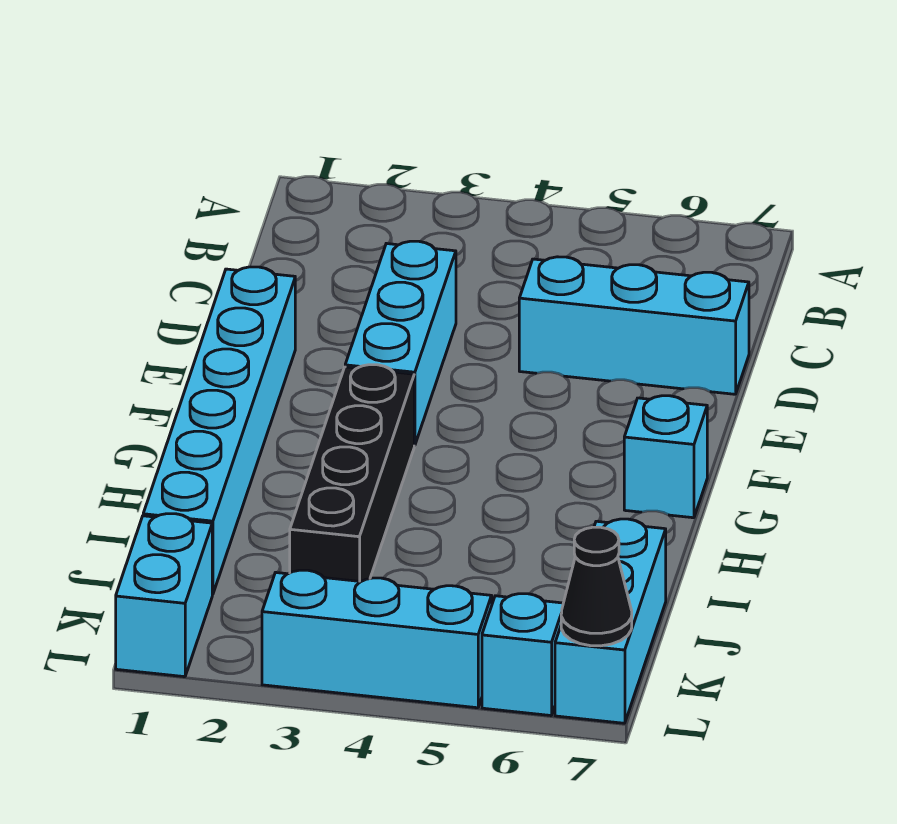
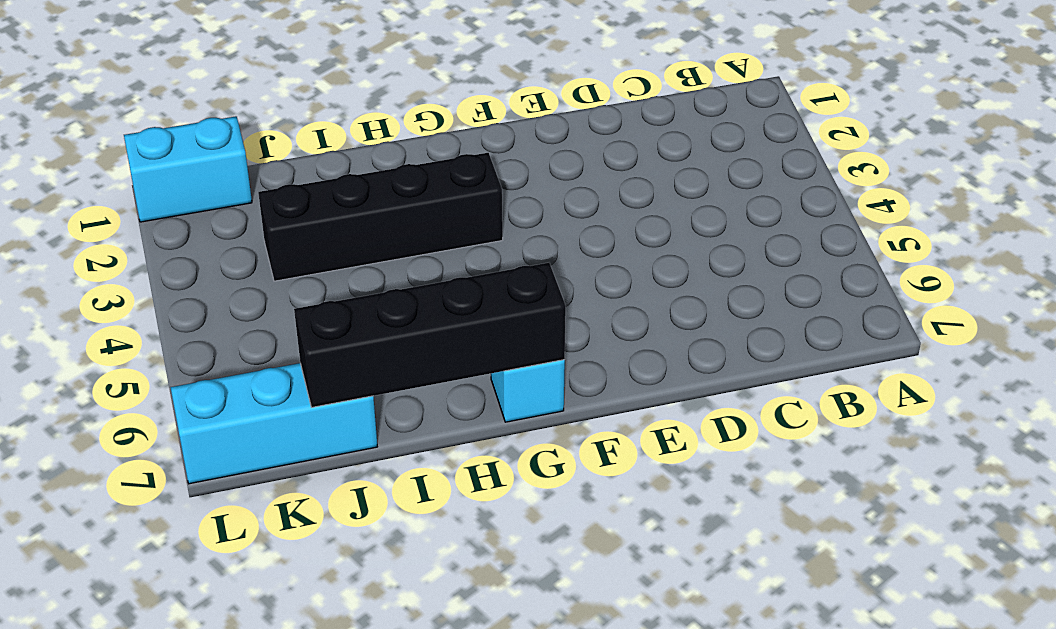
black 1x4 brick [294,263,566,407] -> none
none -> cyan 1x3 brick [345,241,456,446]
none -> cyan 1x3 brick [519,257,749,394]

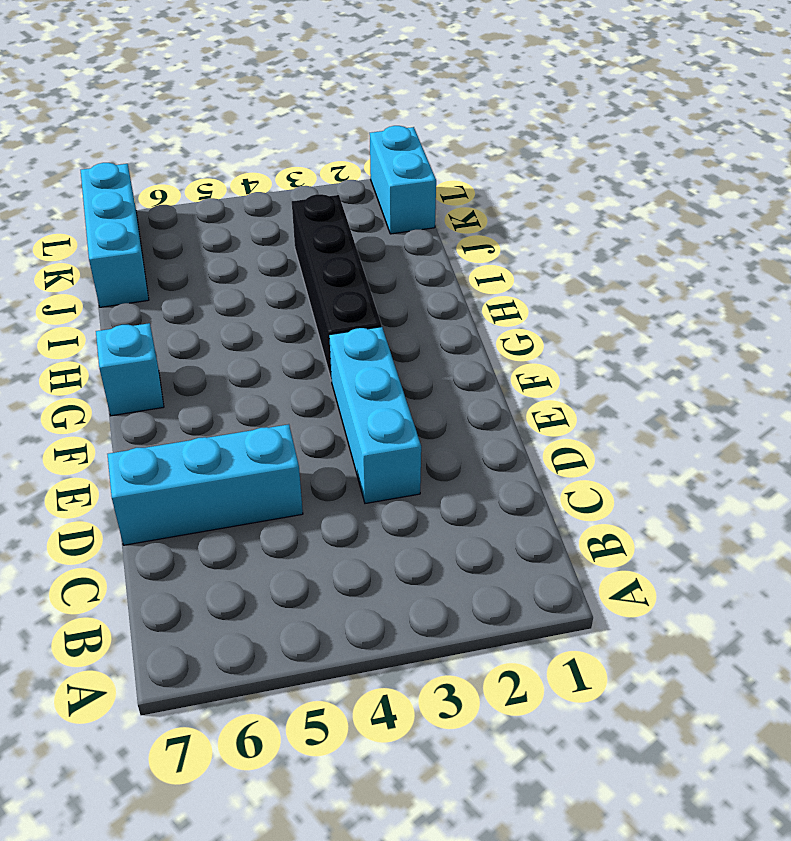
none -> cyan 1x6 brick [143,267,295,594]
none -> cyan 1x3 brick [262,570,492,708]

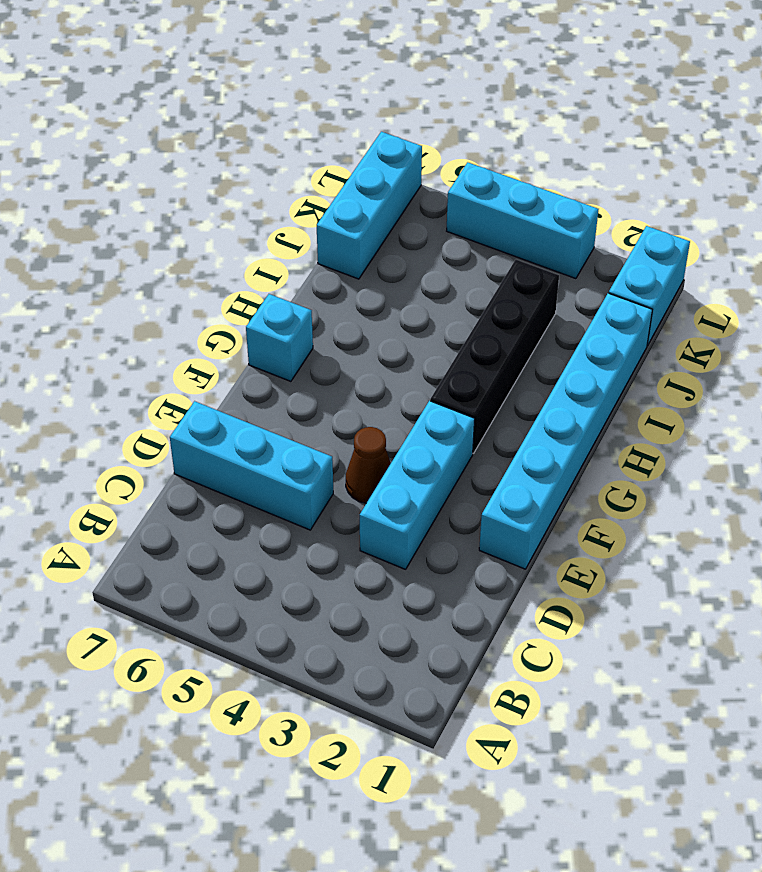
brown 1x1 cone [346,427,391,503] -> none
none -> cyan 1x1 brick [482,594,563,716]
none -> black 1x1 cone [561,527,632,646]

